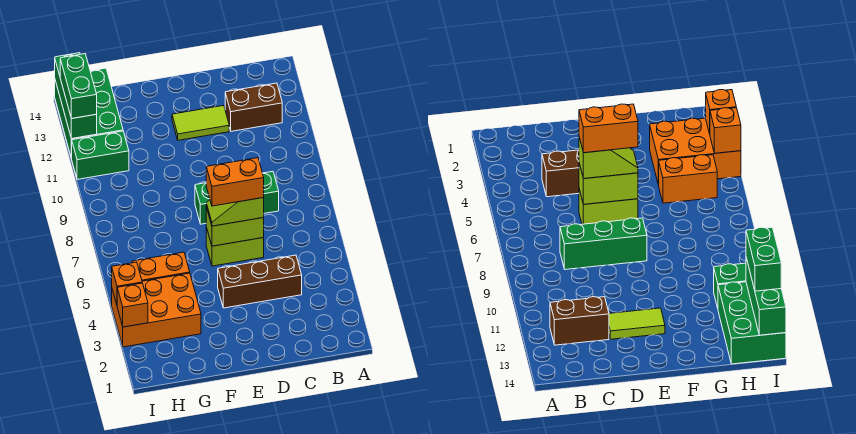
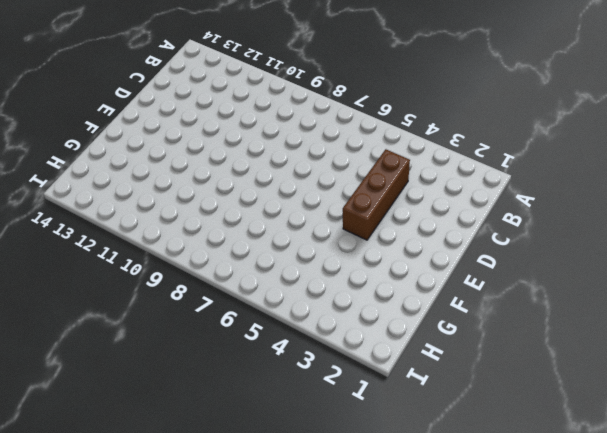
none -> brown 1x2 brick [225,83,282,131]
none -> green 1x3 brick [195,171,279,224]
none -> lime 1x2 brick [206,227,264,266]

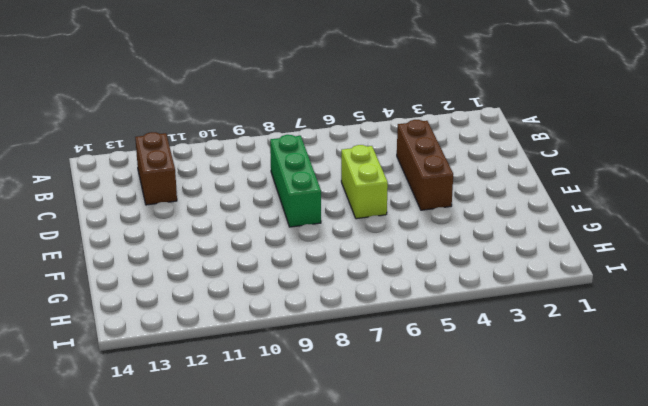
none -> lime 1x2 tile [172,105,229,140]
none -> orange 2x3 brick [112,273,201,347]
none -> orange 1x2 brick [132,252,190,281]

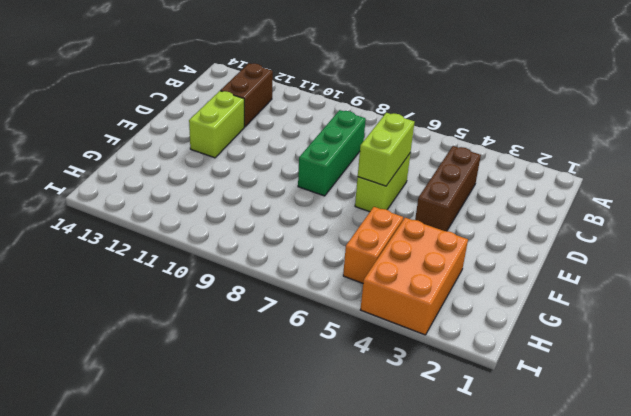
lime 1x2 brick [189,91,244,158] -> lime 1x2 tile [172,105,229,140]
none -> green 1x2 brick [72,131,129,180]
none -> green 2x3 brick [55,68,123,158]
none -> orange 1x1 brick [117,283,148,327]

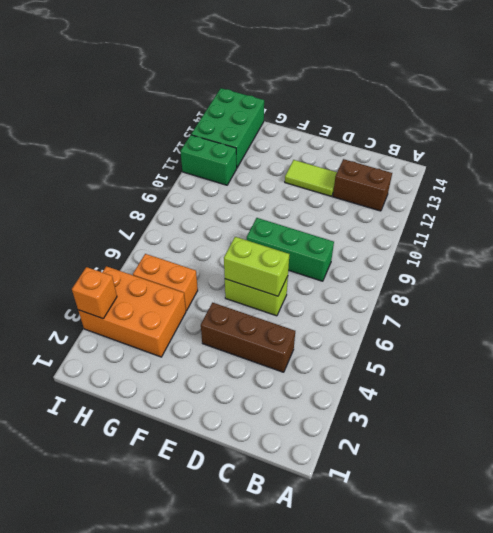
none -> orange 1x1 brick [112,262,142,304]
none -> green 1x3 brick [55,53,97,139]
none -> lime 1x2 slope [206,198,264,226]

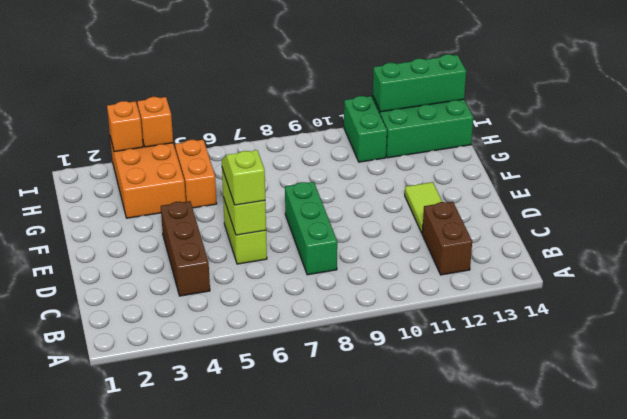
none -> green 1x2 brick [60,54,97,119]
none -> orange 1x2 brick [206,158,264,206]

